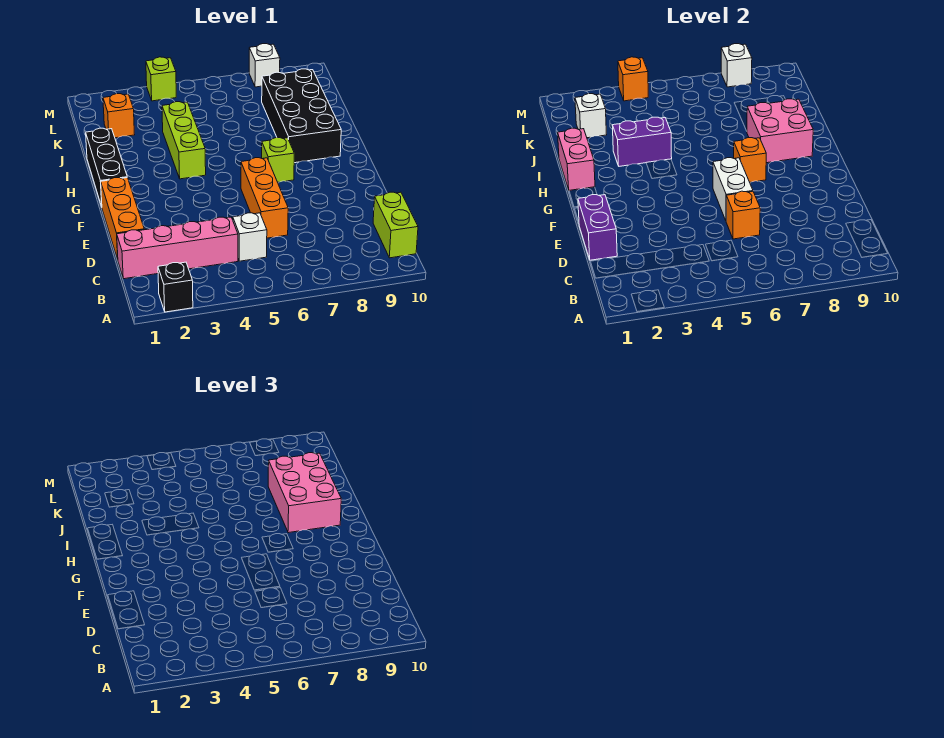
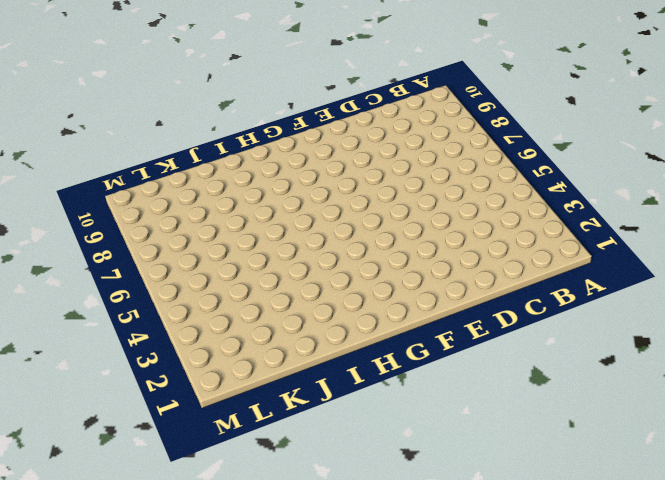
none -> black 1x1 brick [158,262,193,312]
none -> lime 1x2 brick [373,192,418,258]
none -> pink 1x4 brick [117,217,238,279]

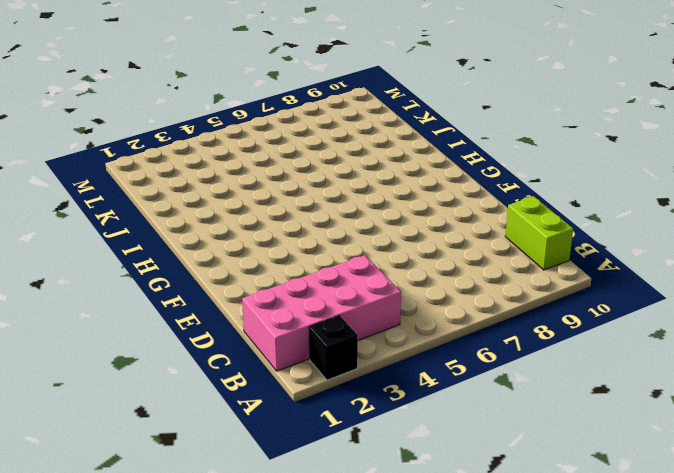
pink 2x4 brick [242,255,401,371] -> pink 1x4 brick [117,217,238,279]
none -> white 1x1 brick [233,213,267,261]
none -> orange 1x3 brick [101,178,144,259]
none -> orange 1x3 brick [241,158,288,238]

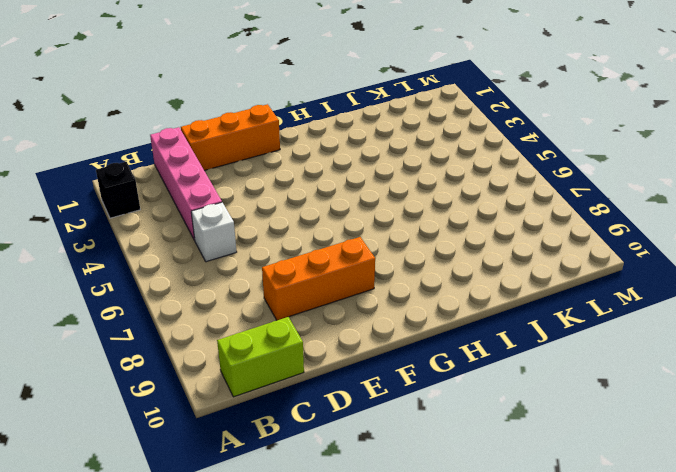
orange 1x3 brick [262,237,375,320] -> orange 1x3 brick moved to [241,158,288,238]
none -> black 1x3 brick [86,128,127,206]
none -> lime 1x1 brick [262,138,294,182]
none -> lime 1x3 brick [162,102,206,179]

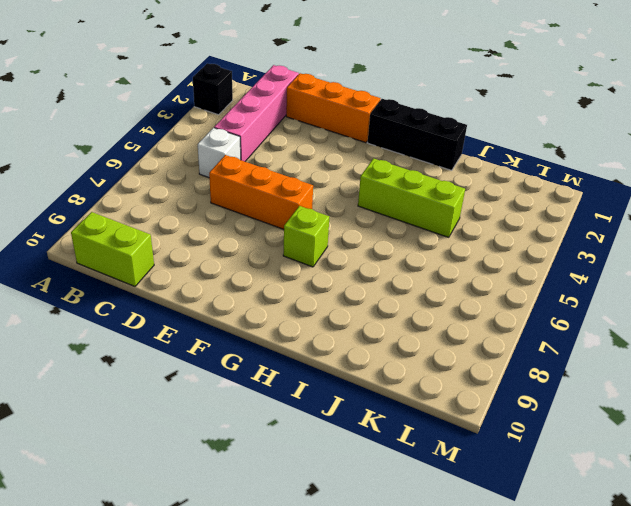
none -> black 2x4 brick [262,69,341,163]
none -> orange 1x1 brick [103,94,135,138]
none -> lime 1x1 brick [146,57,176,101]

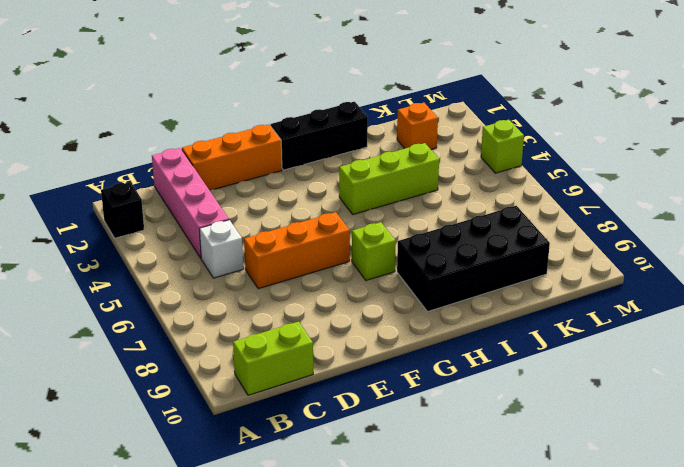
none -> white 1x1 brick [249,44,280,87]
none -> purple 1x2 brick [578,195,617,260]
none -> orange 1x1 brick [726,191,760,239]

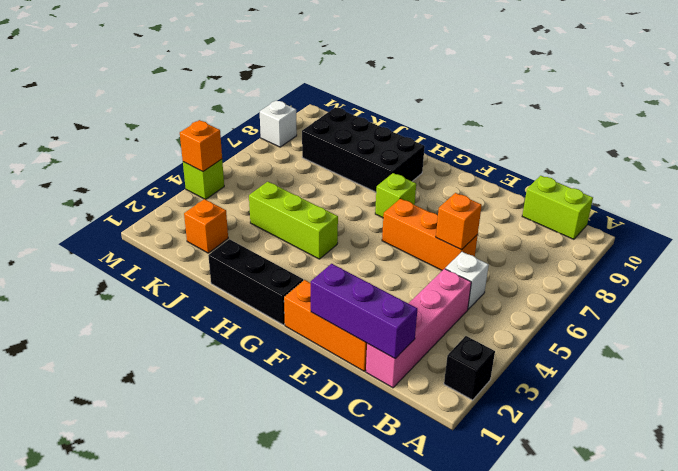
purple 1x3 brick [311,264,417,359] -> purple 1x2 brick [578,195,617,260]
none -> white 1x2 brick [713,158,753,220]
none -> orange 1x1 brick [734,138,766,182]
none -> pink 1x2 brick [558,128,595,190]

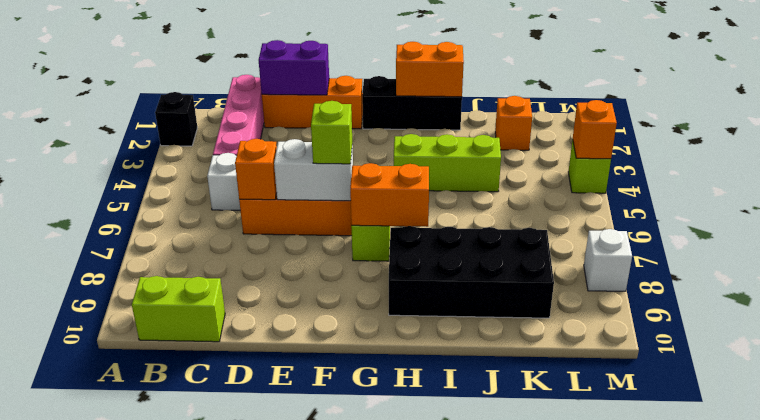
lime 1x1 brick [311,101,352,164] -> none
orange 1x2 brick [350,163,429,227] -> orange 1x1 brick [734,138,766,182]
orange 1x2 brick [396,42,464,97] -> pink 1x2 brick [558,128,595,190]
none -> pink 2x2 brick [747,99,813,163]
none -> purple 1x2 brick [612,117,672,166]
none -> white 1x1 brick [575,94,607,138]

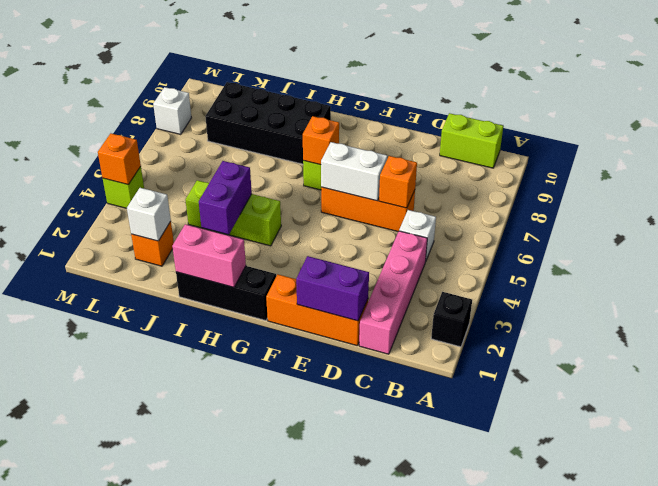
none -> pink 2x2 brick [747,99,813,163]
none -> white 1x1 brick [721,44,752,87]
none -> pink 2x3 brick [268,453,341,533]

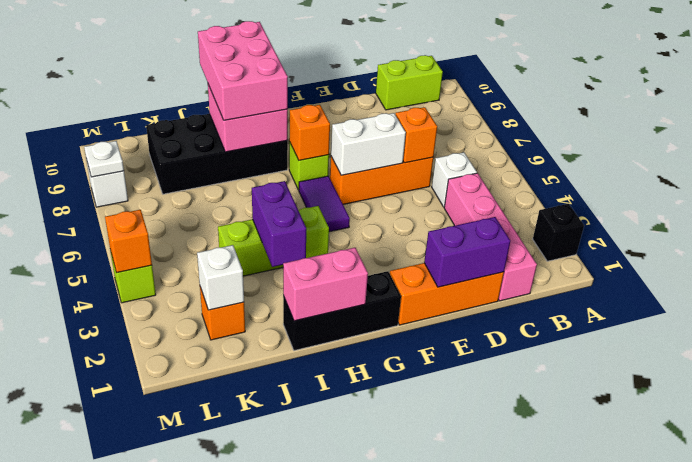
purple 1x2 tile [299,176,350,232] -> none
pink 2x3 brick [198,21,288,120] -> pink 2x3 brick turned to [268,453,341,533]
white 1x1 plate [84,141,124,177] -> white 1x1 brick [721,44,752,87]

